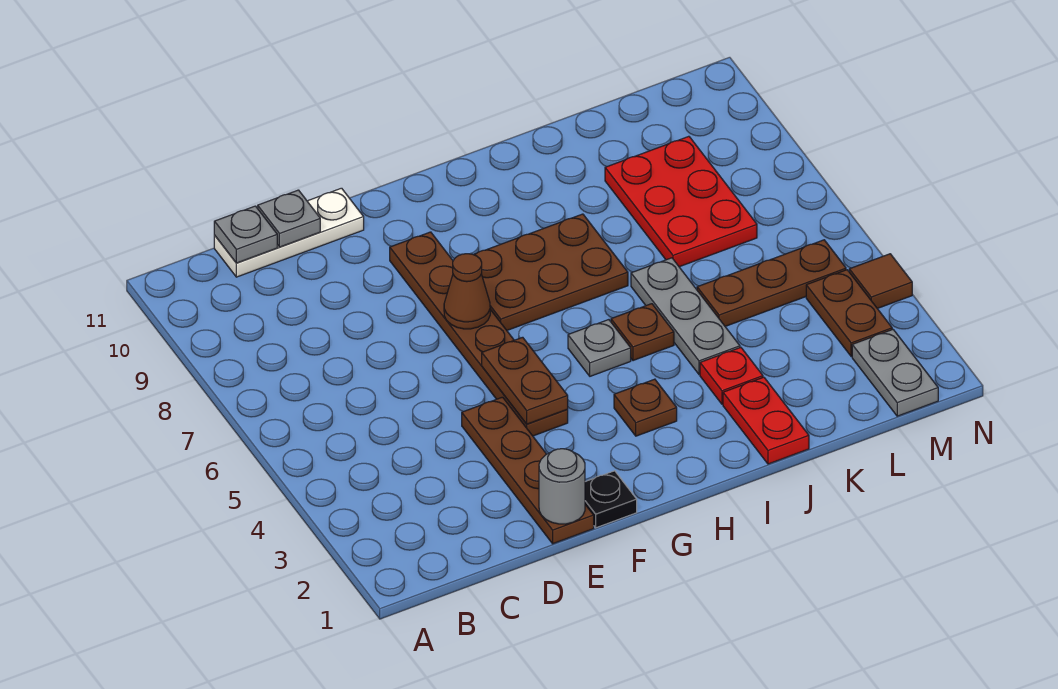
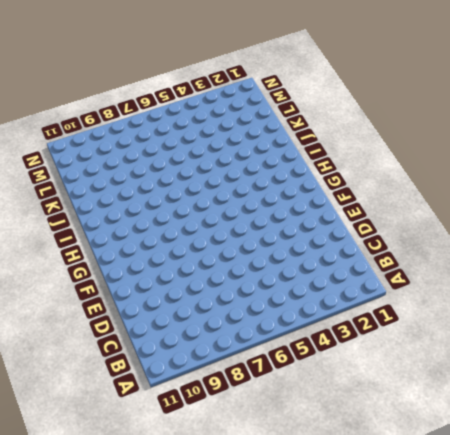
none -> white 1x3 plate [214,188,364,277]
none -> brown 1x4 plate [462,397,594,544]
none -> black 1x1 plate [585,471,637,528]

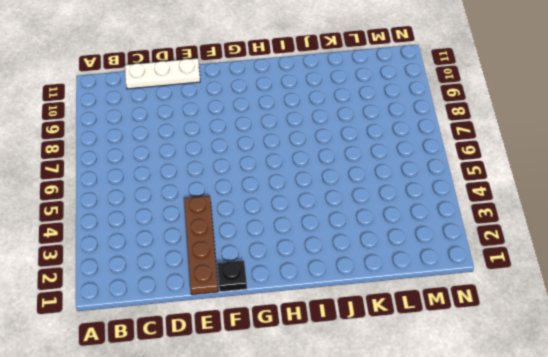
none -> brown 1x6 plate [390,232,568,436]
none -> brown 2x3 plate [474,214,628,330]
none -> brown 1x1 plate [614,379,677,436]

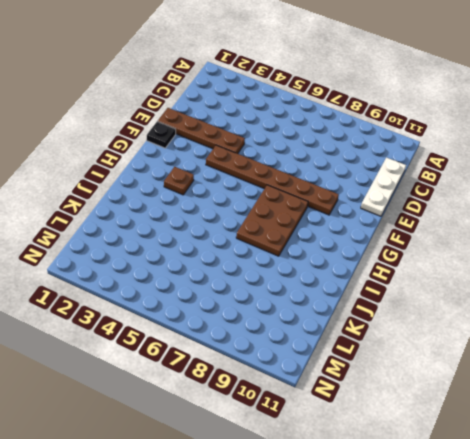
none -> grey 1x1 plate [568,320,631,376]
none -> brown 1x1 plate [611,304,674,361]
none -> red 1x2 plate [723,377,809,464]

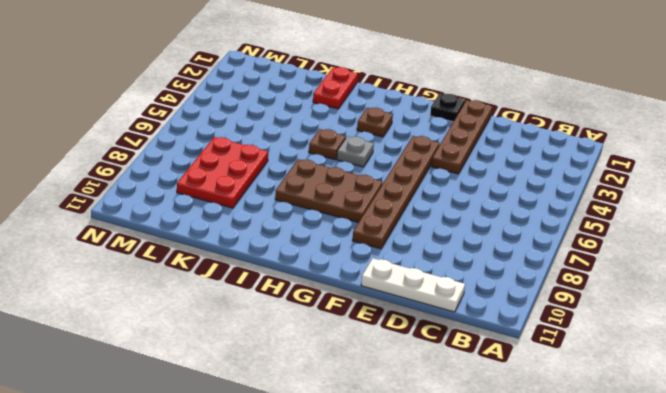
none -> red 1x1 plate [700,347,763,404]
none -> grey 1x3 plate [631,258,740,374]
none -> brown 1x3 plate [697,240,846,326]

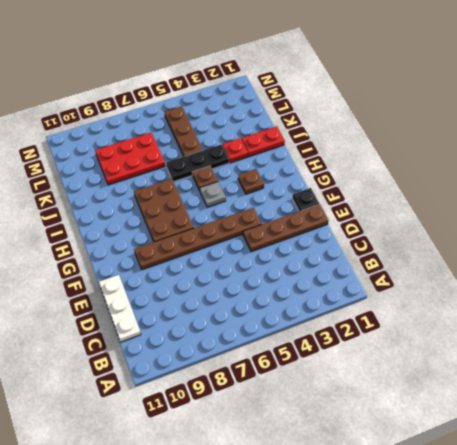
black 1x3 plate [166,144,229,181] -> grey 1x3 plate [631,258,740,374]
none -> grey 1x2 plate [852,329,938,416]
none -> brown 1x2 plate [806,270,892,357]
none -> brown 1x1 tile [849,254,912,309]

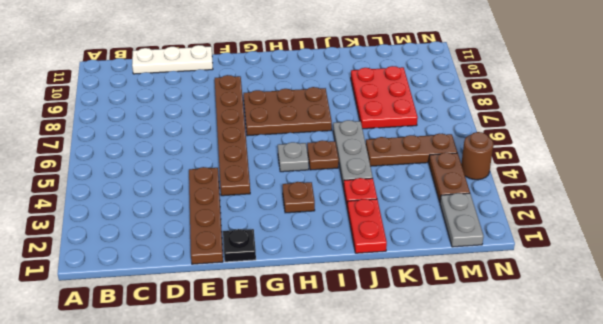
brown 1x1 round brick [461,132,494,180] -> brown 1x1 tile [849,254,912,309]
none -> grey 1x1 plate [214,206,277,263]
none -> grey 1x1 plate [258,190,320,247]
none -> grey 1x1 round brick [539,449,585,524]

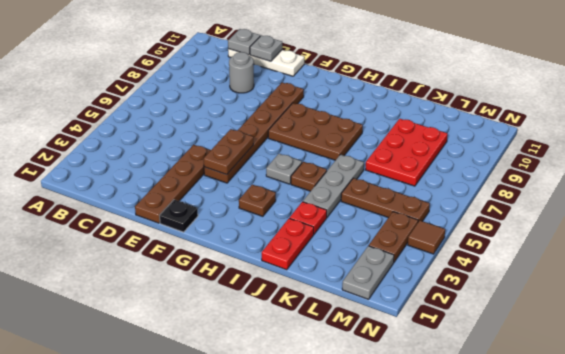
grey 1x1 round brick [229,52,254,93] -> grey 1x1 round brick moved to [539,449,585,524]
none -> brown 1x1 cone [444,254,490,329]

